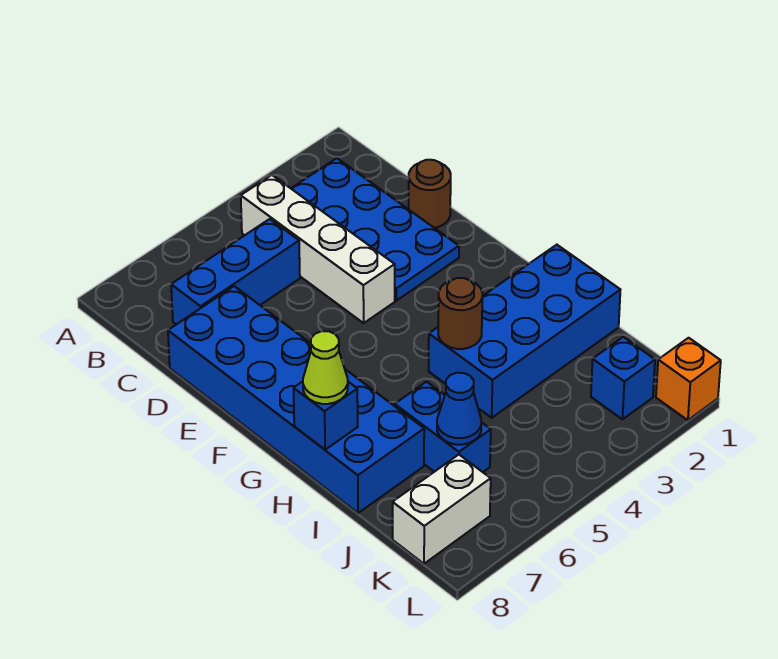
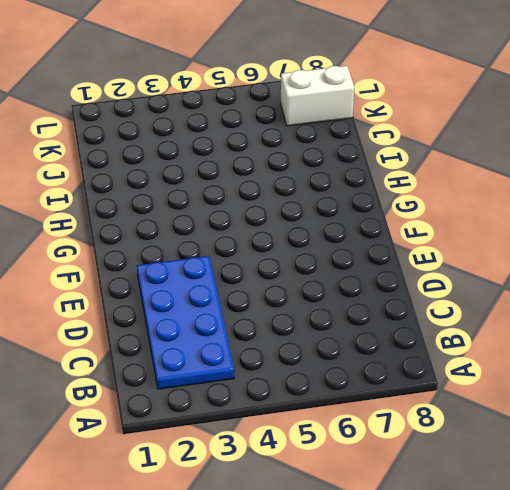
none -> white 1x4 brick [241,175,395,323]
none -> blue 1x3 brick [171,219,300,324]
none -> brown 1x1 round brick [409,160,451,228]

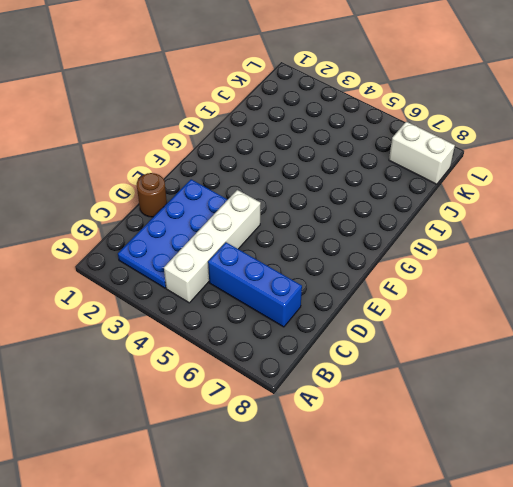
none -> blue 2x6 brick [168,286,424,513]
none -> blue 2x4 brick [429,245,620,418]
none -> blue 1x2 brick [395,382,491,472]

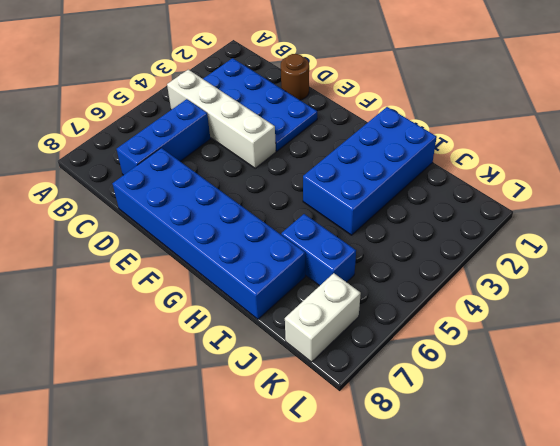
none -> blue 1x1 brick [591,337,655,419]
none -> orange 1x1 brick [656,338,721,420]
none -> brown 1x1 round brick [438,278,482,349]

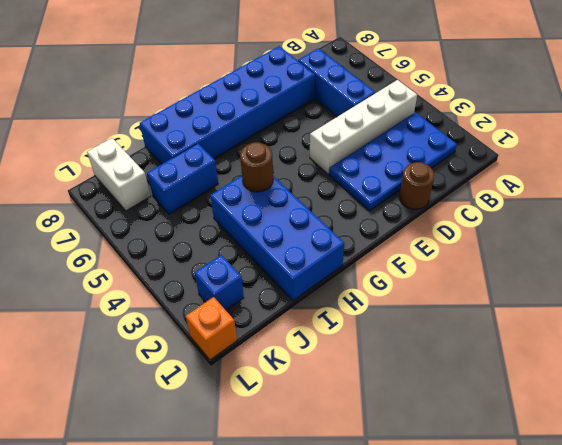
none -> blue 1x1 brick [294,382,358,450]
none -> blue 1x1 cone [437,373,481,445]
none -> lime 1x1 cone [303,331,348,404]

